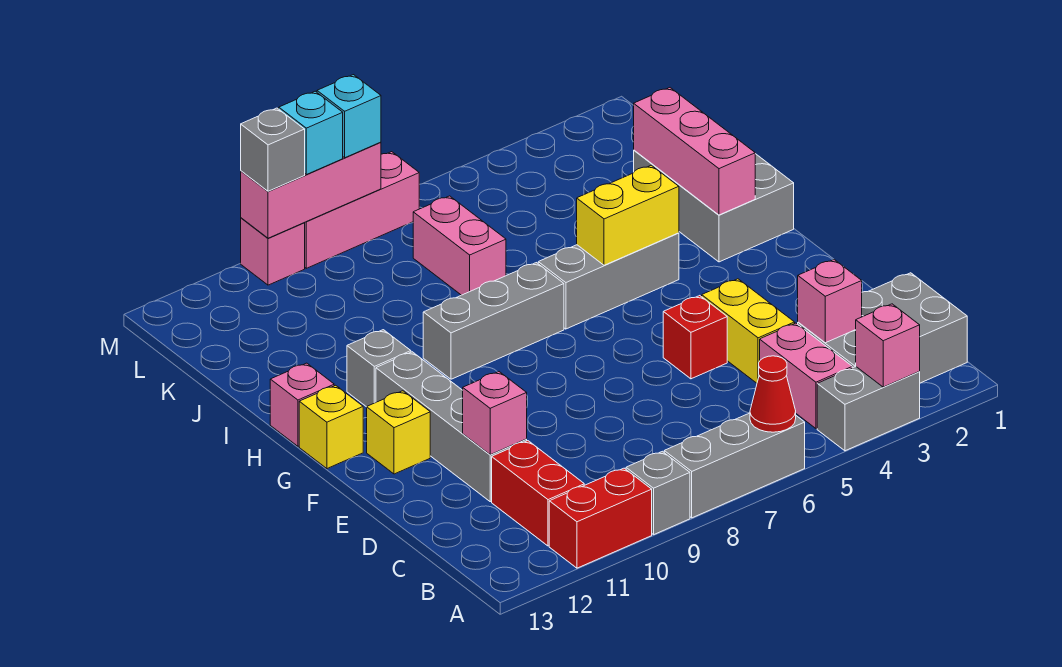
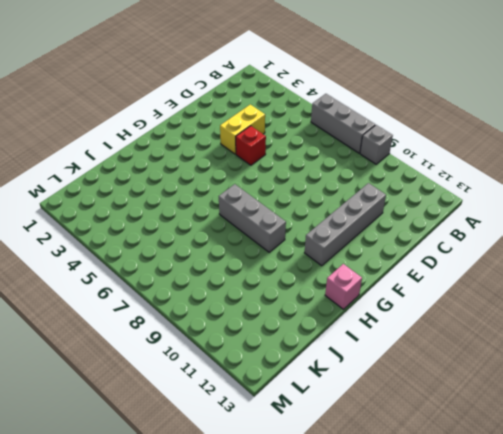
none -> grey 1x2 brick [817,367,920,451]
none -> red 1x2 brick [549,468,652,568]
none -> grey 2x3 brick [798,273,967,383]
none -> pink 1x2 brick [760,323,852,429]

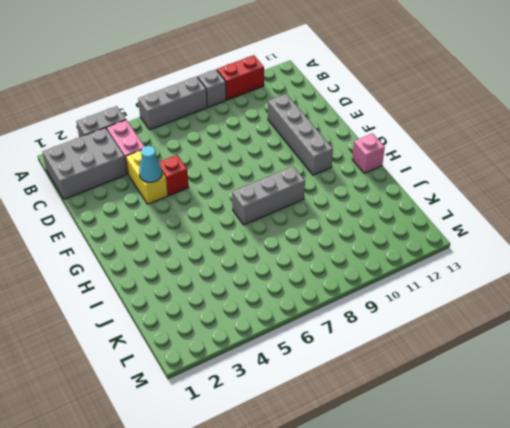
cyan 1x1 cone [139,146,162,182] -> none
none -> red 1x2 brick [492,441,584,546]
none -> yellow 1x1 brick [367,391,430,474]
none -> yellow 1x1 brick [299,385,363,469]
none -> grey 2x3 brick [634,150,794,262]

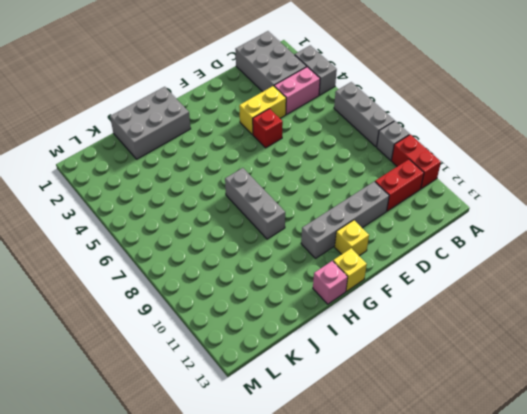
none -> grey 1x3 brick [538,233,679,329]
none -> grey 1x1 brick [347,330,411,407]
none -> pink 1x2 brick [413,196,506,295]
none -> pink 1x3 brick [304,152,419,268]

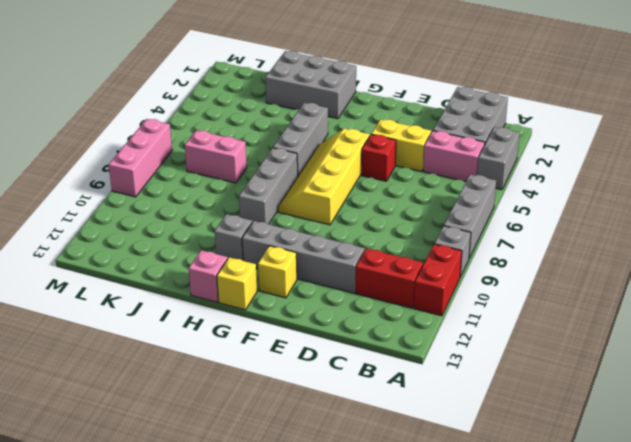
yellow 2x4 slope [278,129,370,225] -> none
none -> pink 1x1 brick [241,218,305,285]
none -> pink 1x1 brick [856,304,920,387]
none -> red 1x1 cone [750,356,796,432]
none -> pink 1x1 brick [798,260,862,343]

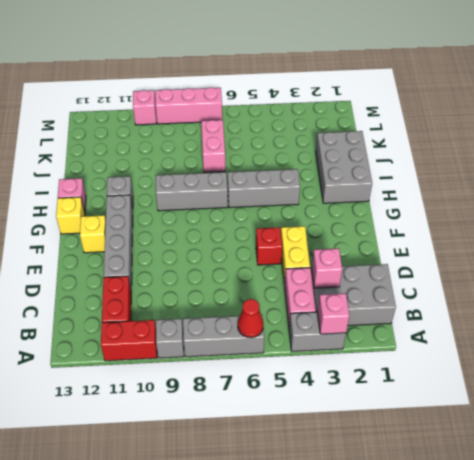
none -> pink 1x1 brick [463,372,527,455]
none -> pink 1x3 brick [634,88,755,215]
none -> yellow 1x2 brick [577,165,679,265]
none -> pink 1x3 brick [241,142,381,238]

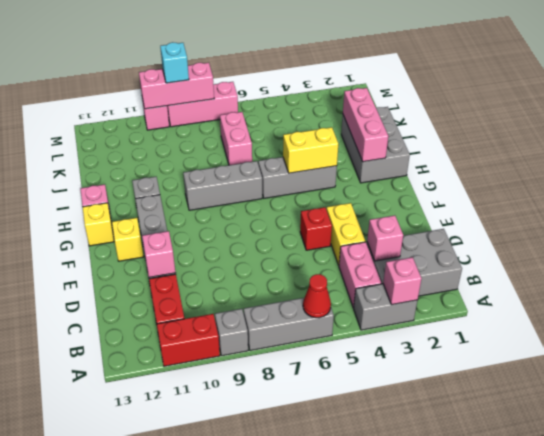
none -> cyan 1x1 brick [317,75,381,158]
none -> grey 1x1 brick [241,108,305,191]

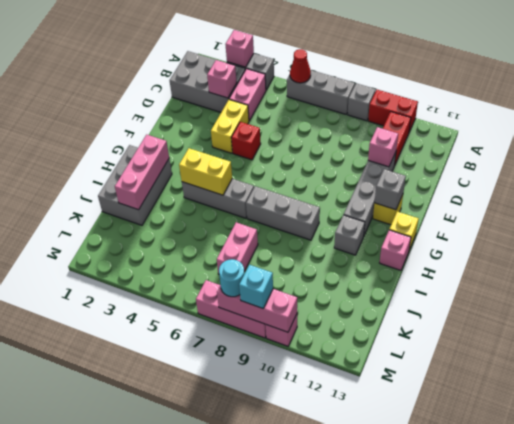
grey 1x1 brick [375,169,406,210] -> grey 1x1 brick moved to [241,108,305,191]
cyan 1x1 round brick [219,259,244,297] -> cyan 1x1 brick [317,75,381,158]

